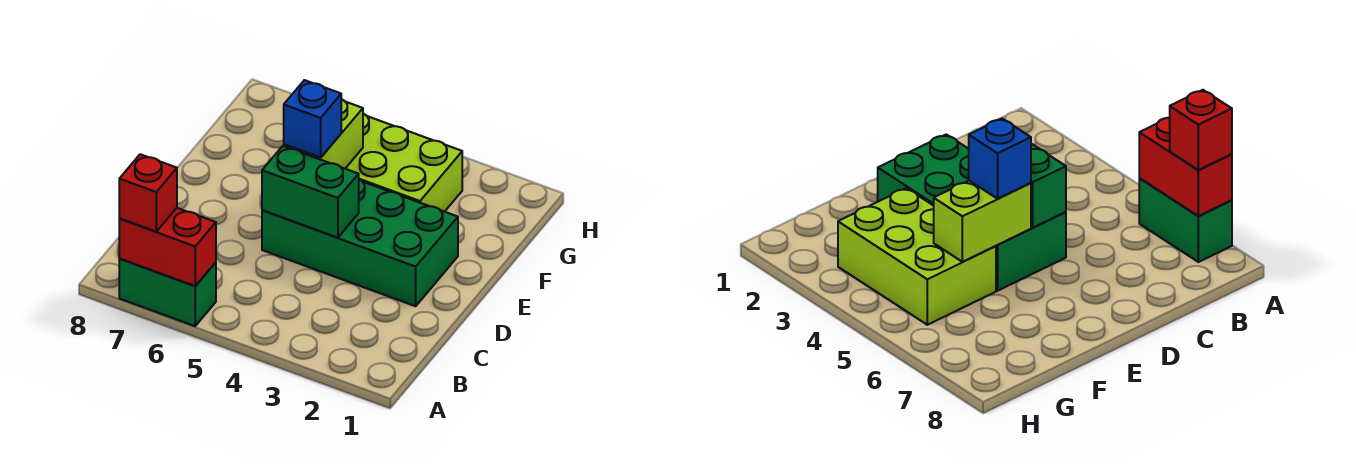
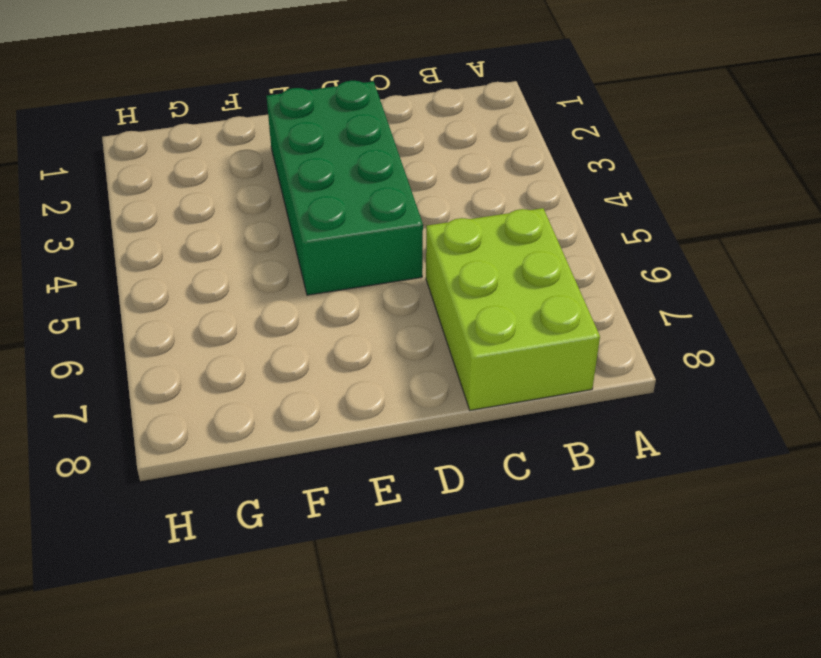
lime 2x3 brick [426,208,600,410] -> lime 2x3 brick moved to [345,114,462,212]
none -> green 1x2 brick [119,259,216,326]
none -> red 1x2 brick [119,208,216,286]

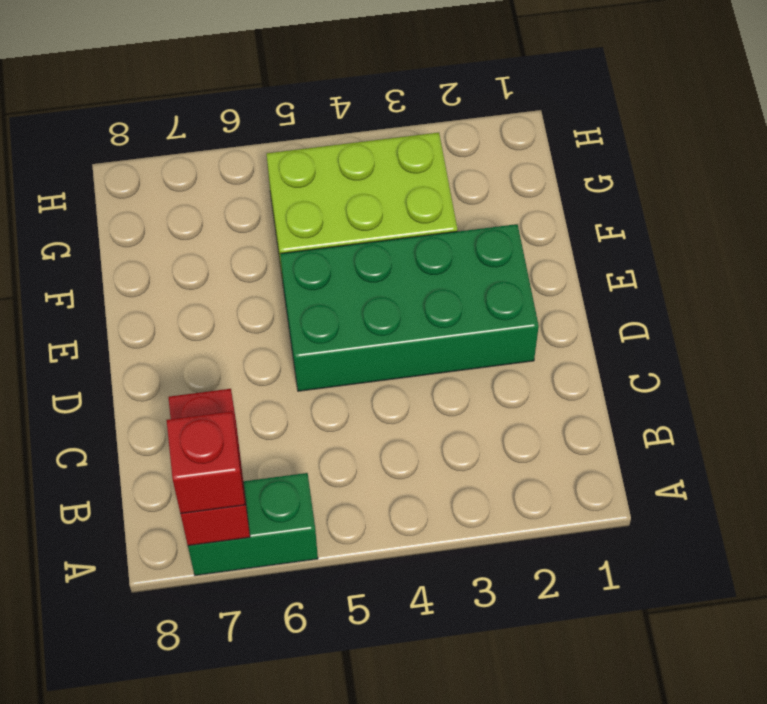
red 1x2 brick [168,389,250,546] -> red 1x2 brick turned to [119,208,216,286]
none -> green 1x2 brick [262,146,359,238]
none -> lime 1x2 brick [284,99,363,168]

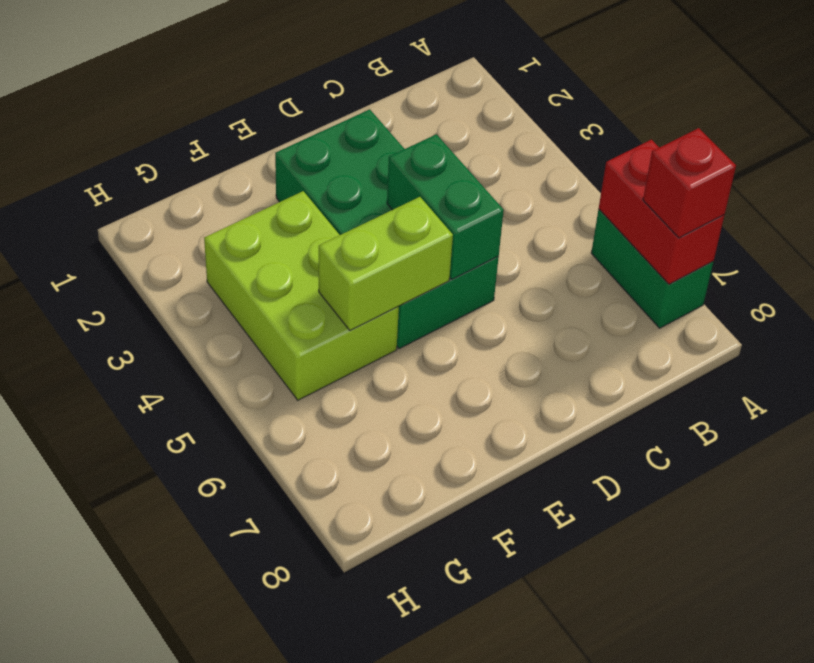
none -> blue 1x1 brick [284,80,341,158]

